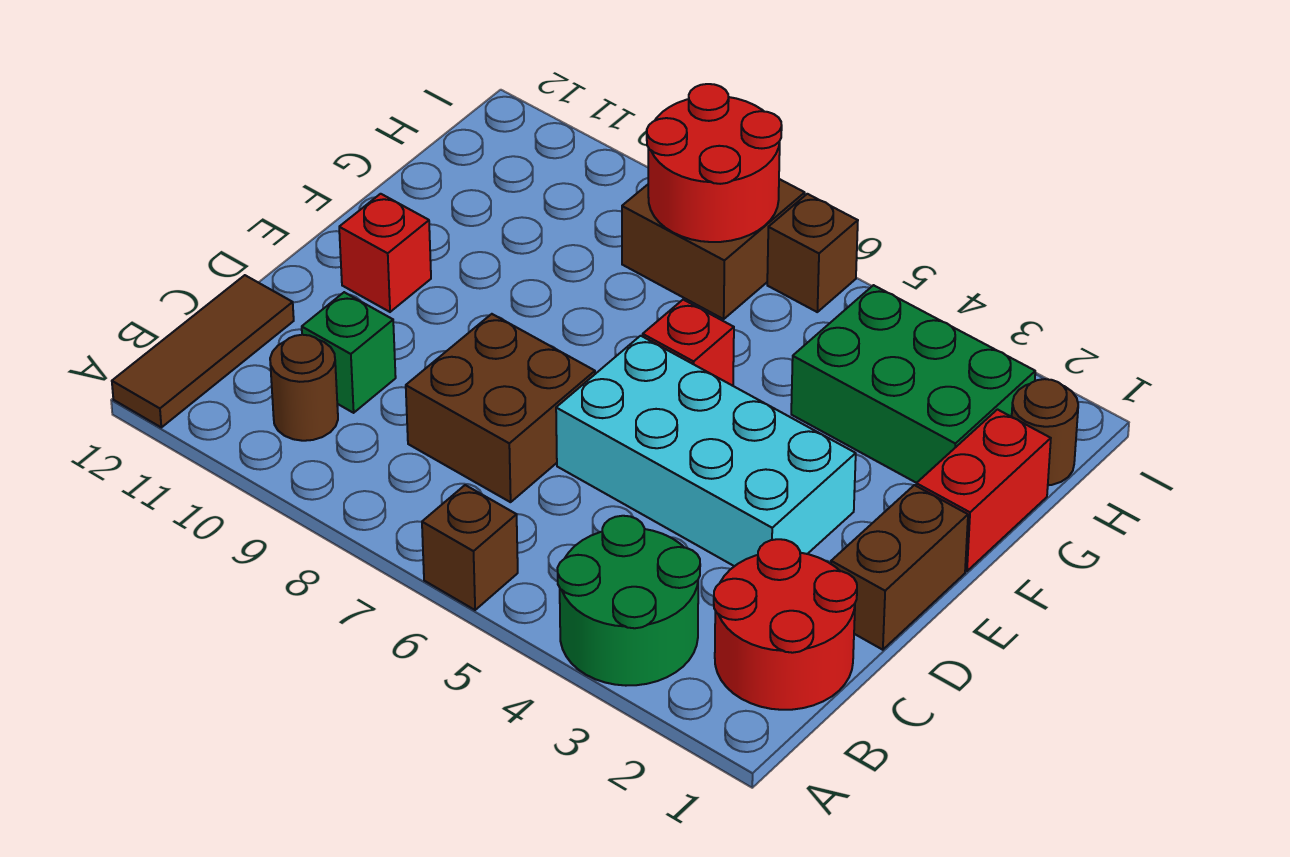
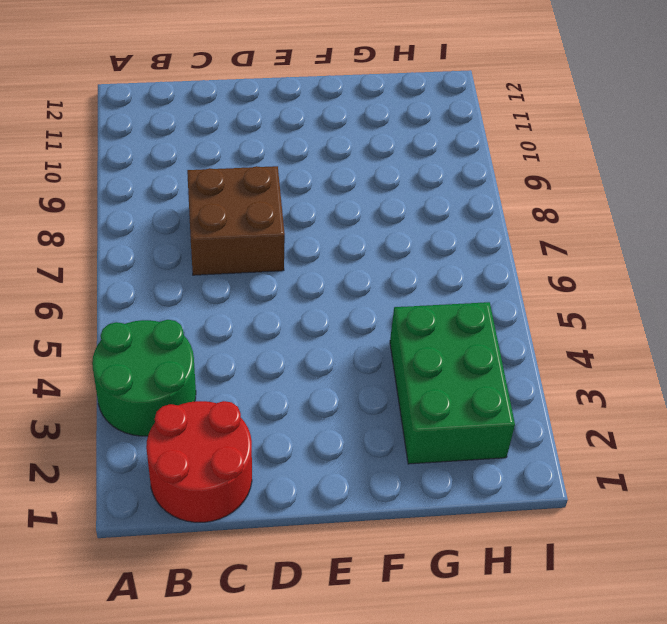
none -> brown 1x1 brick [422,485,518,610]
none -> brown 1x3 tile [112,275,294,427]
none -> brown 1x1 round brick [270,335,338,441]

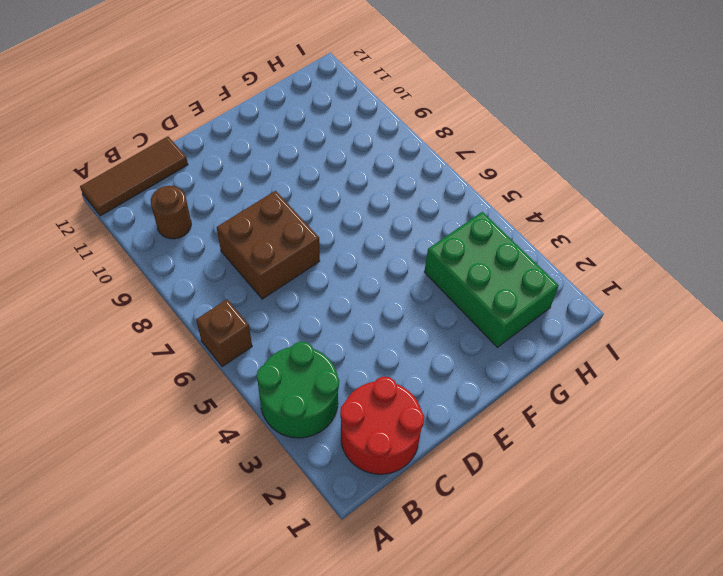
none -> green 1x1 brick [302,292,396,413]
none -> brown 1x2 brick [831,485,968,650]
none -> cyan 2x4 brick [556,336,856,566]

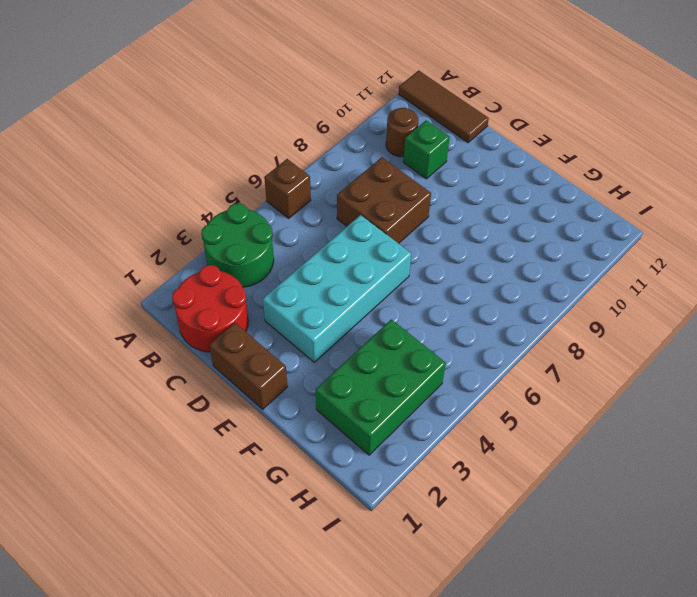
none -> red 1x1 brick [339,194,431,312]
none -> red 1x2 brick [916,410,1051,571]
none -> red 1x1 brick [643,300,734,386]

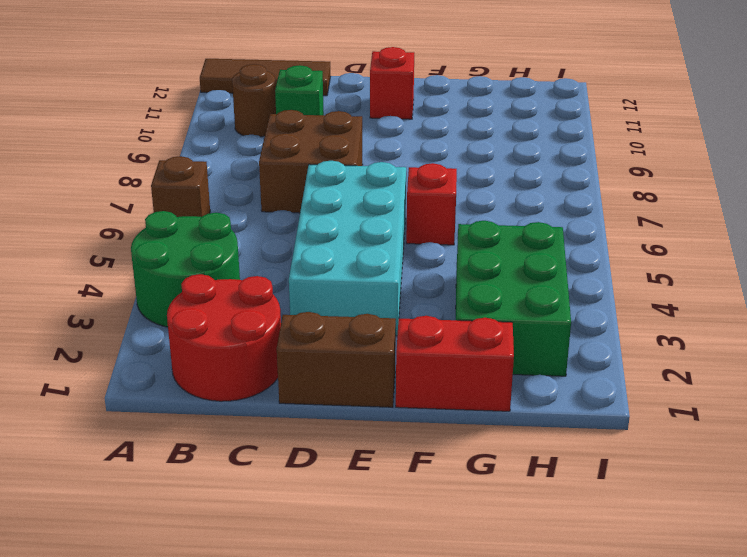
none -> brown 1x1 round brick [1012,379,1078,485]
none -> brown 2x2 brick [622,179,805,319]
none -> brown 1x1 brick [767,194,858,312]

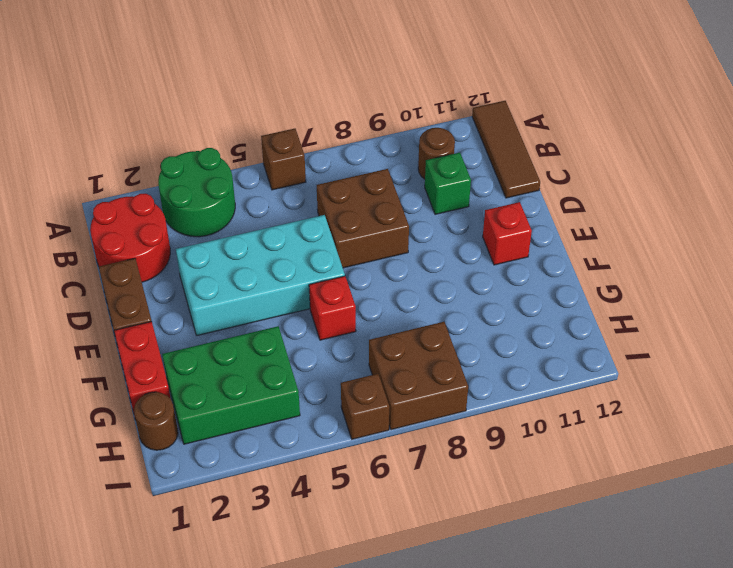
none -> red 2x2 round brick [647,84,782,242]

